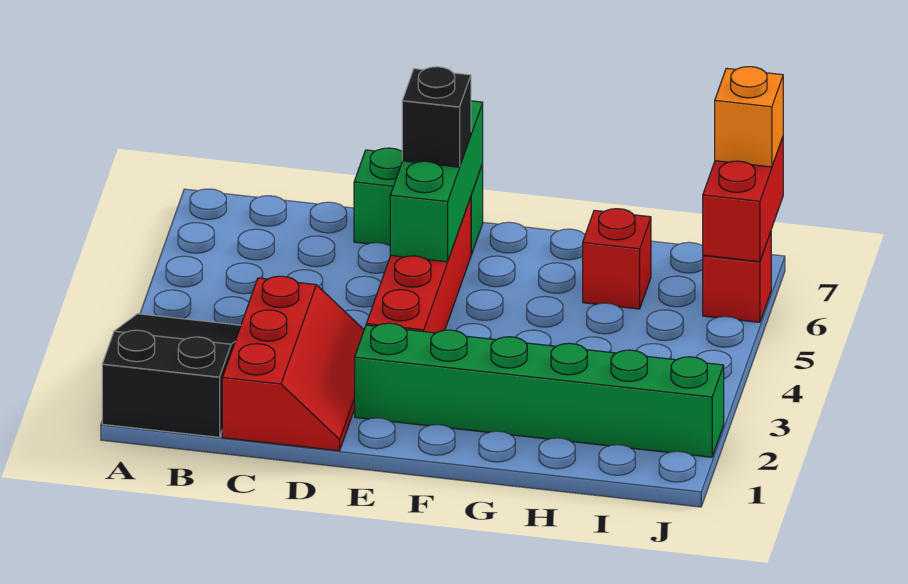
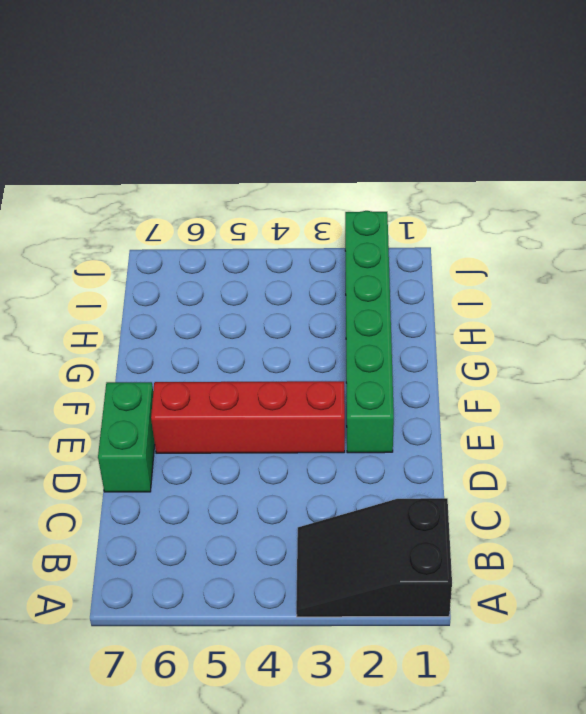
none -> red 2x3 slope [222,276,364,451]
none -> red 1x1 brick [583,209,651,309]

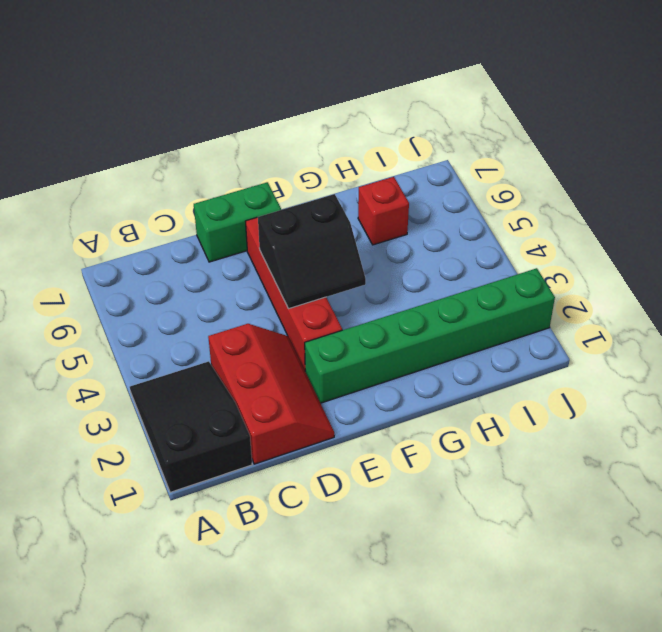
black 2x2 slope [258,194,366,309] -> green 1x3 brick [390,101,483,262]
none -> red 1x1 brick [703,232,771,322]
none -> red 1x2 brick [703,137,783,262]

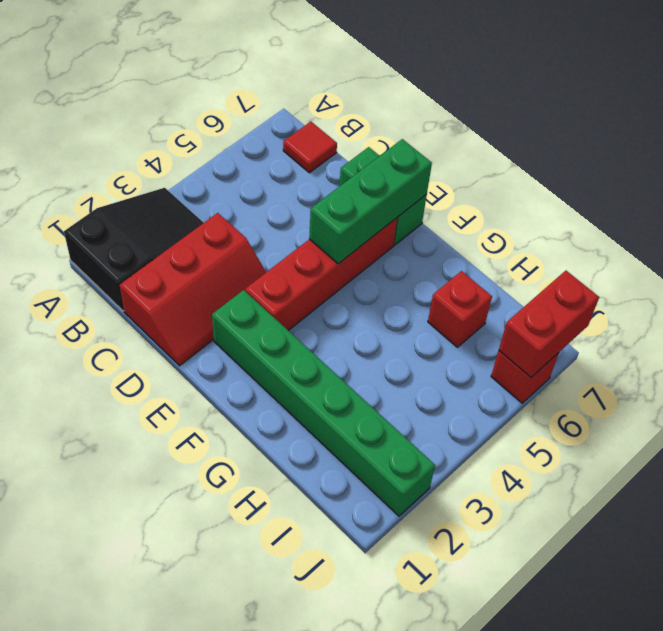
red 1x1 tile [283,122,337,173] -> none
none -> black 1x1 brick [402,67,471,167]
none -> orange 1x1 brick [715,67,783,167]

